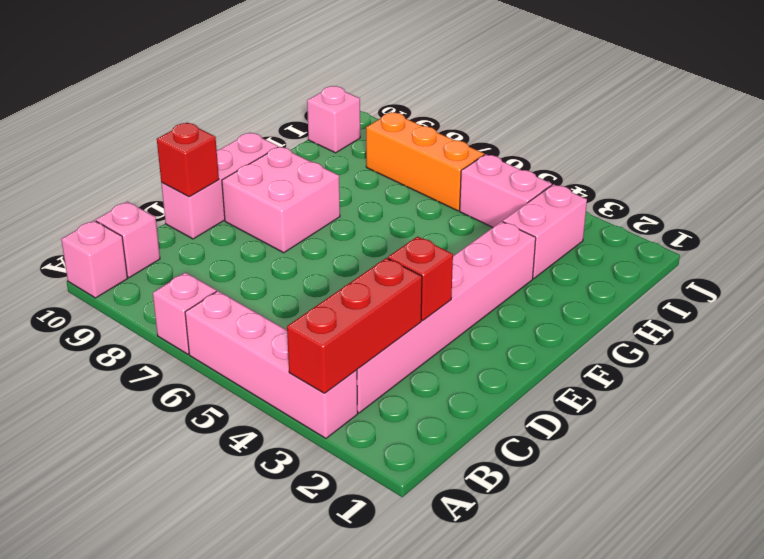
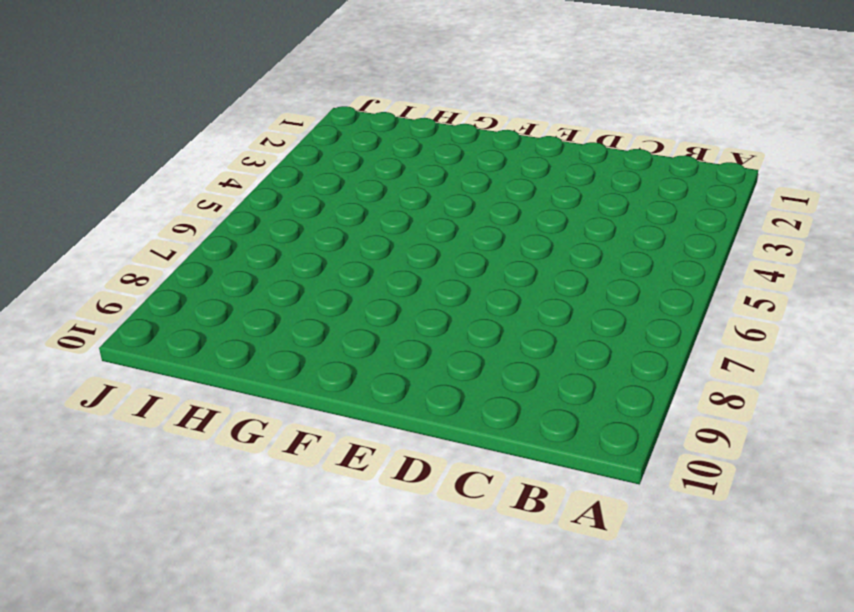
none -> pink 1x4 brick [185,291,358,438]
none -> pink 1x1 brick [153,272,216,354]
none -> pink 1x1 brick [61,221,127,298]

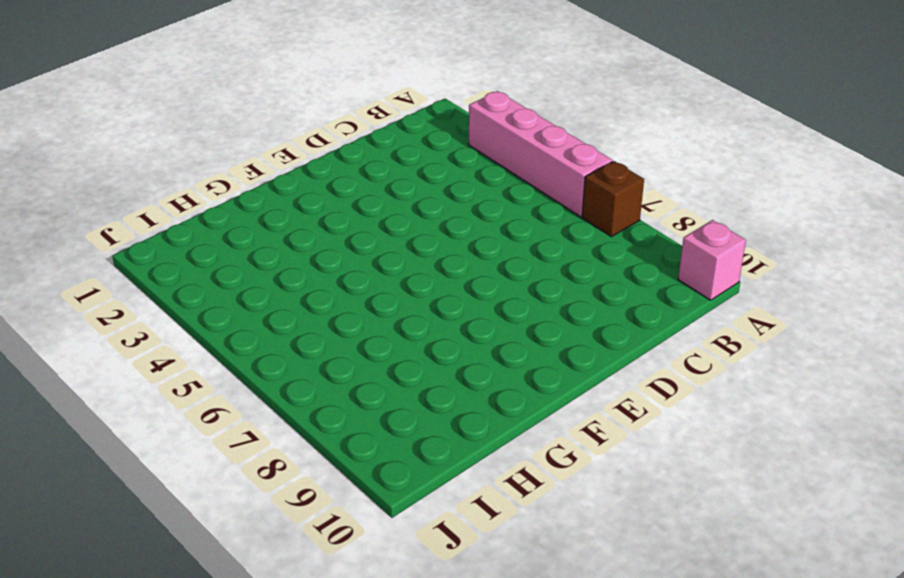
brown 1x1 brick [582,161,644,237] -> pink 1x1 brick [153,272,216,354]
none -> pink 1x6 brick [357,221,536,413]
none -> pink 1x1 brick [96,202,160,278]
none -> pink 1x3 brick [161,132,278,239]

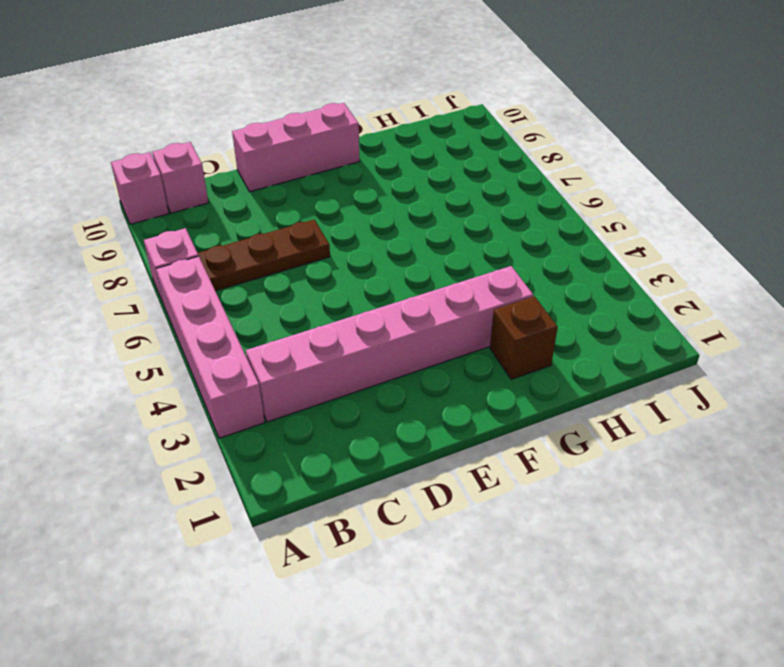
brown 1x3 plate [198,220,330,291] -> none
brown 1x1 brick [490,296,558,379] -> none
none -> pink 2x2 brick [222,147,340,253]
none -> pink 1x2 brick [503,184,587,279]
none -> pink 1x2 brick [460,154,552,228]

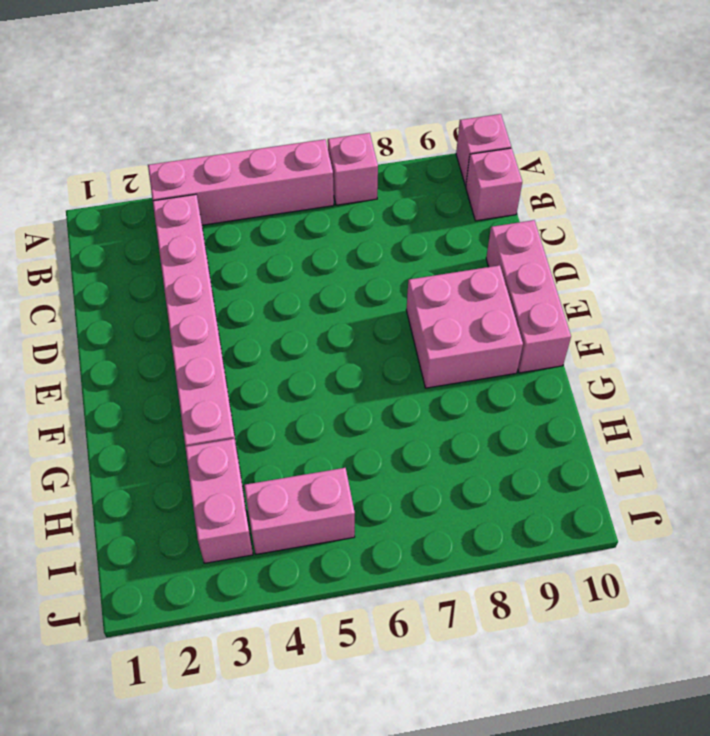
none -> orange 1x3 brick [366,112,484,211]
none -> pink 1x1 brick [307,86,360,153]
none -> red 1x3 brick [287,258,422,393]

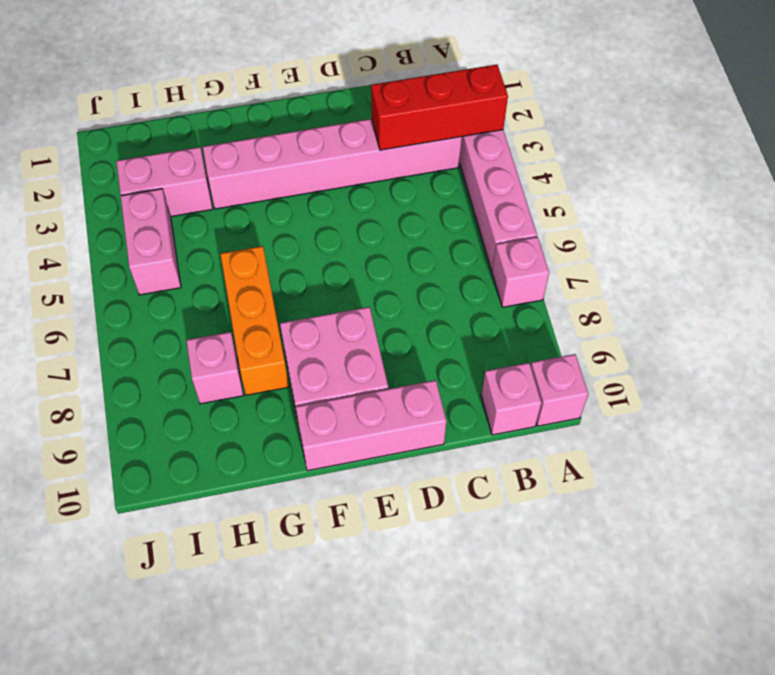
orange 1x3 brick [221,246,289,395] -> orange 1x3 brick moved to [366,112,484,211]
pink 1x1 brick [186,332,244,404] -> pink 1x1 brick moved to [307,86,360,153]
none -> red 1x1 brick [388,237,453,321]
none -> red 1x1 brick [157,123,219,197]

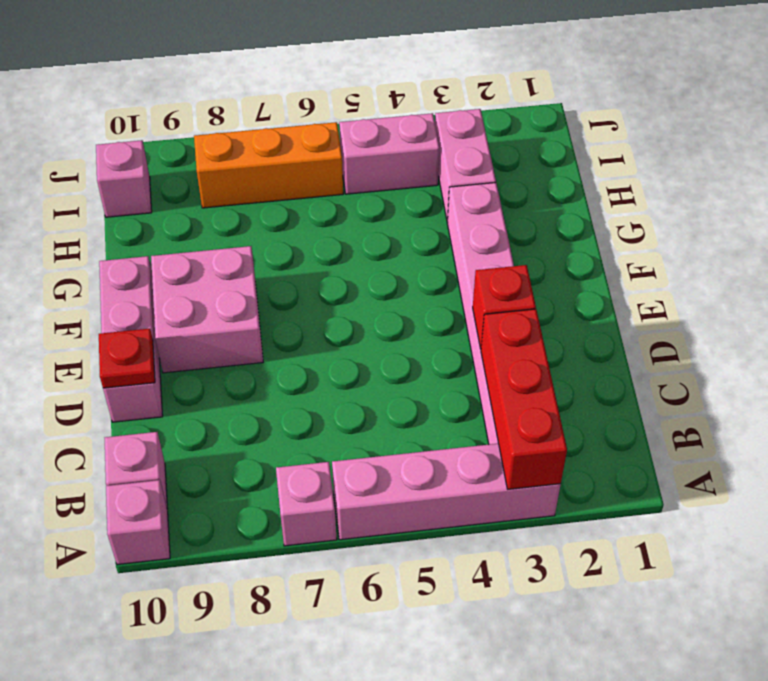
red 1x1 plate [99,329,155,388] -> red 1x1 brick [157,123,219,197]

